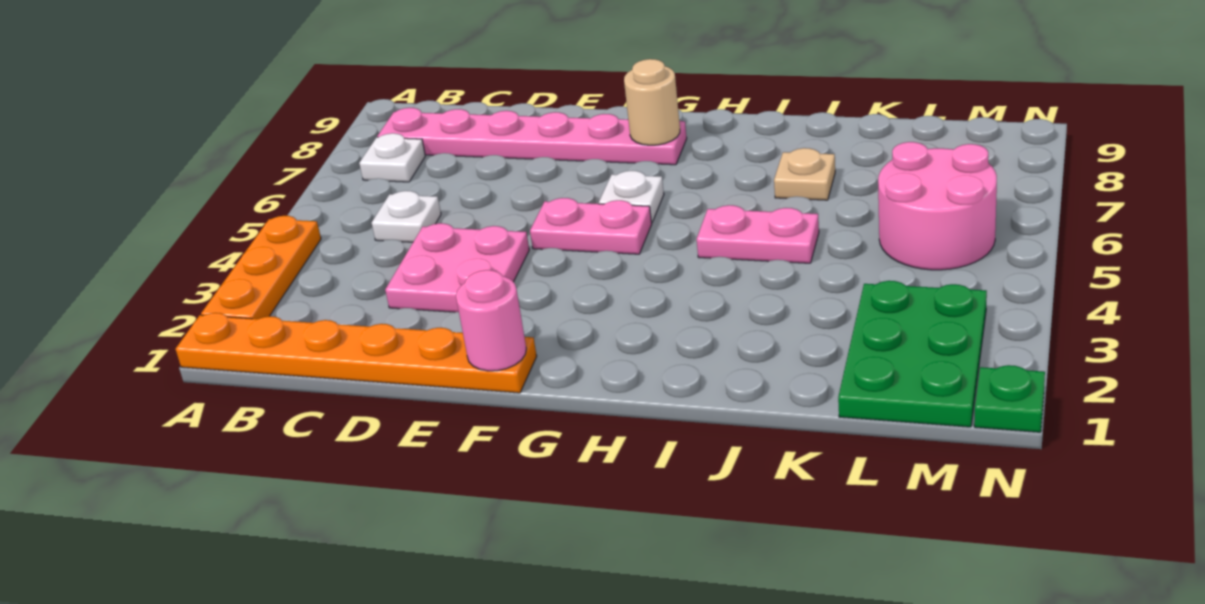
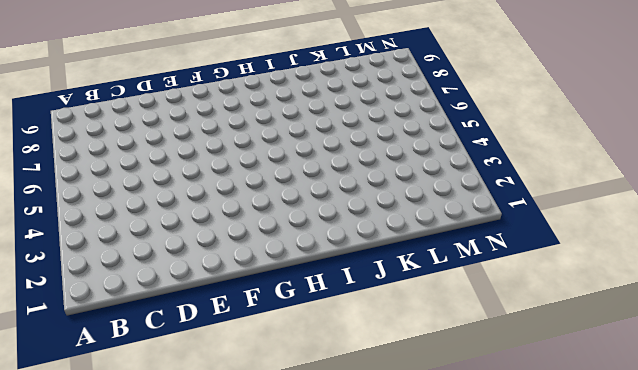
none -> orange 1x6 plate [176,313,537,393]
none -> orange 1x3 plate [201,216,321,319]
none -> white 1x1 plate [359,133,425,182]

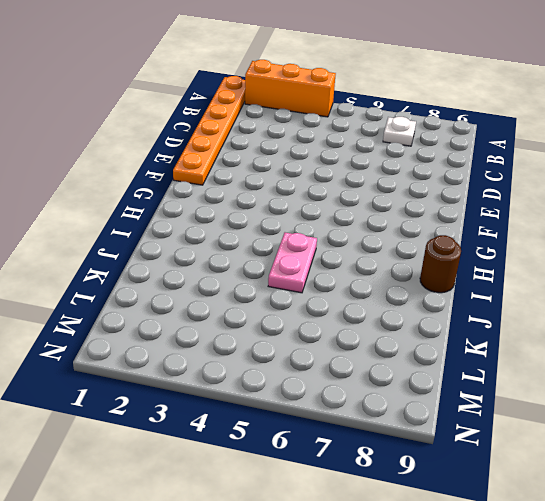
orange 1x3 brick [245,60,336,117] -> orange 1x3 plate [201,216,321,319]
brown 1x1 round brick [420,235,461,293] -> none
none -> pink 1x6 plate [377,108,687,165]
none -> white 1x1 plate [372,191,441,242]
none -> pink 2x2 plate [385,223,529,312]

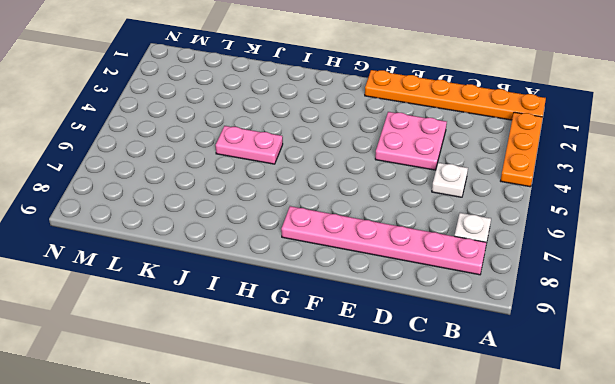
none -> pink 1x2 plate [530,198,652,254]
none -> white 1x1 plate [599,171,664,223]
none -> tan 1x1 plate [774,148,835,200]

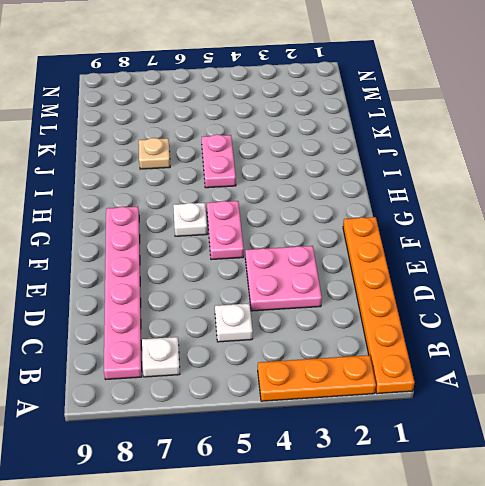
none -> green 2x3 plate [838,281,987,427]
none -> pink 2x2 round brick [878,142,997,270]
none -> green 1x1 plate [974,365,1045,432]

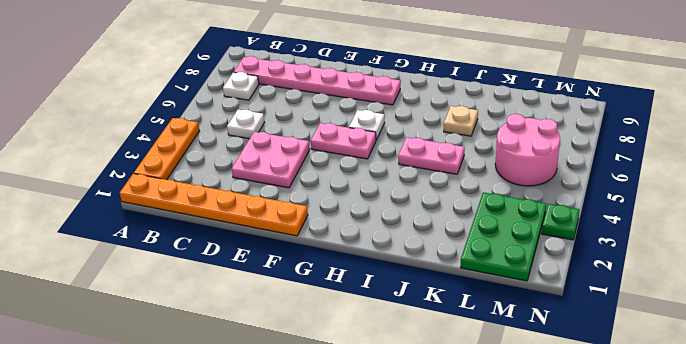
green 1x1 plate [542,204,580,240] -> green 1x1 plate moved to [974,365,1045,432]
none -> pink 1x1 round brick [456,270,526,371]
none -> tan 1x1 round brick [624,59,680,145]

